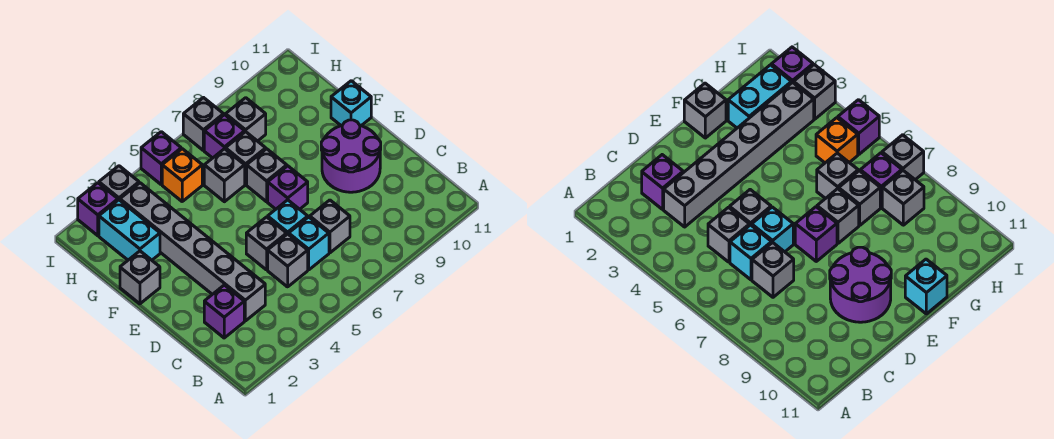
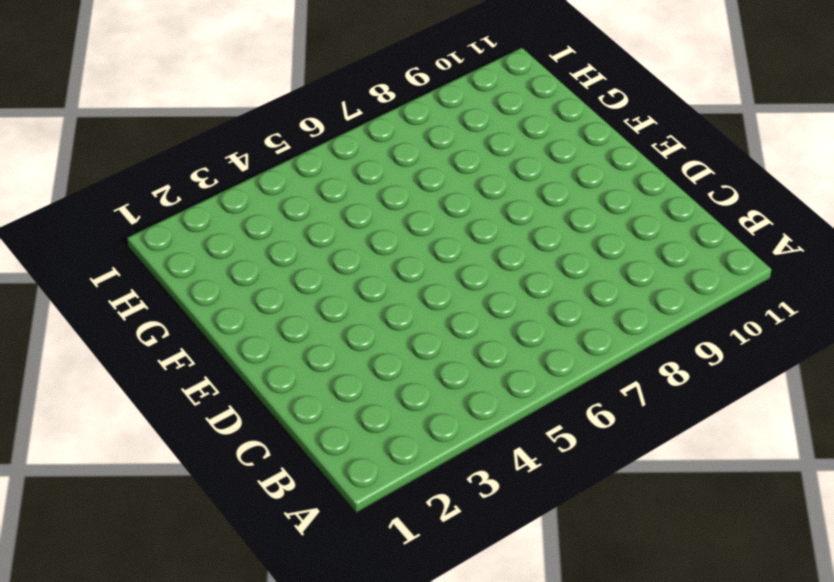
none -> purple 1x1 brick [204,285,244,338]
none -> grey 1x6 brick [120,183,265,321]
none -> grey 1x1 brick [268,234,308,287]

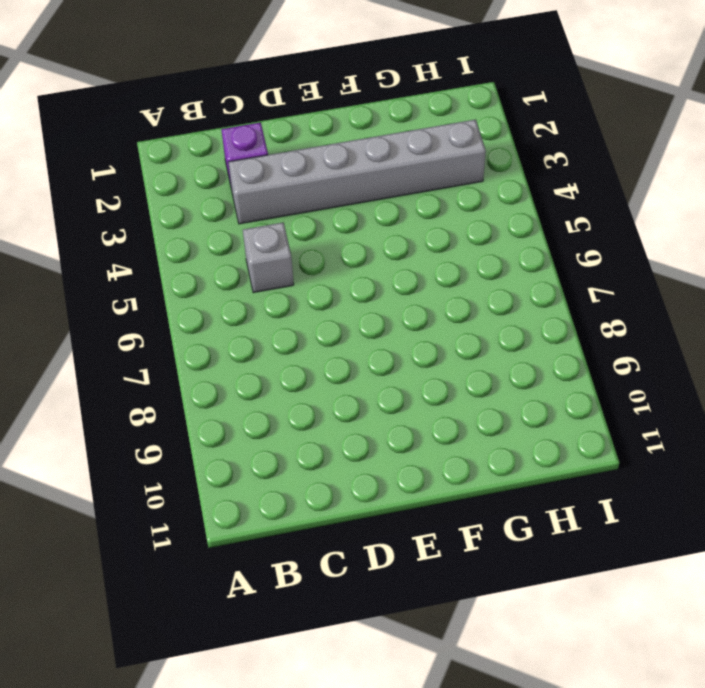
none -> cyan 1x1 brick [289,217,329,270]
none -> grey 1x1 brick [310,200,350,253]
none -> grey 1x1 brick [246,217,287,270]

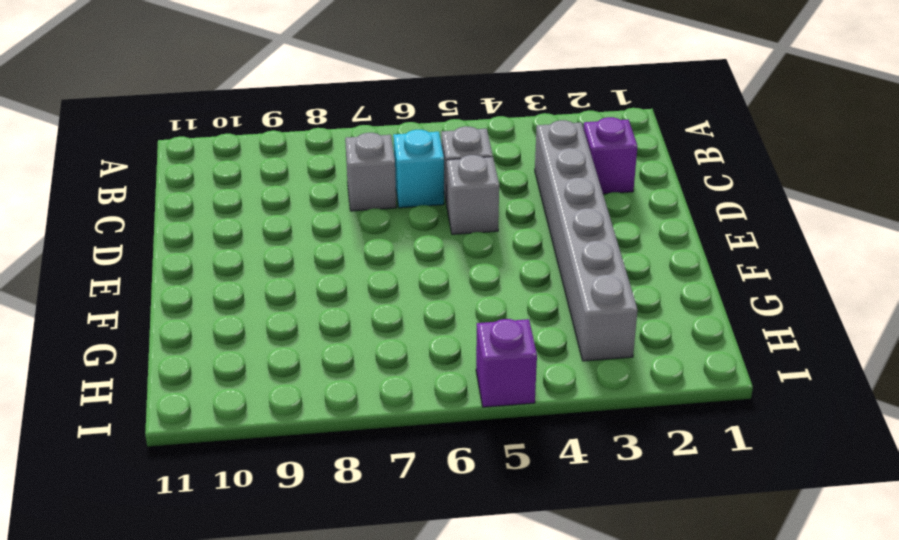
none -> cyan 1x1 brick [268,200,308,234]
none -> purple 2x2 round brick [321,120,381,192]
none -> purple 1x1 brick [268,166,308,209]

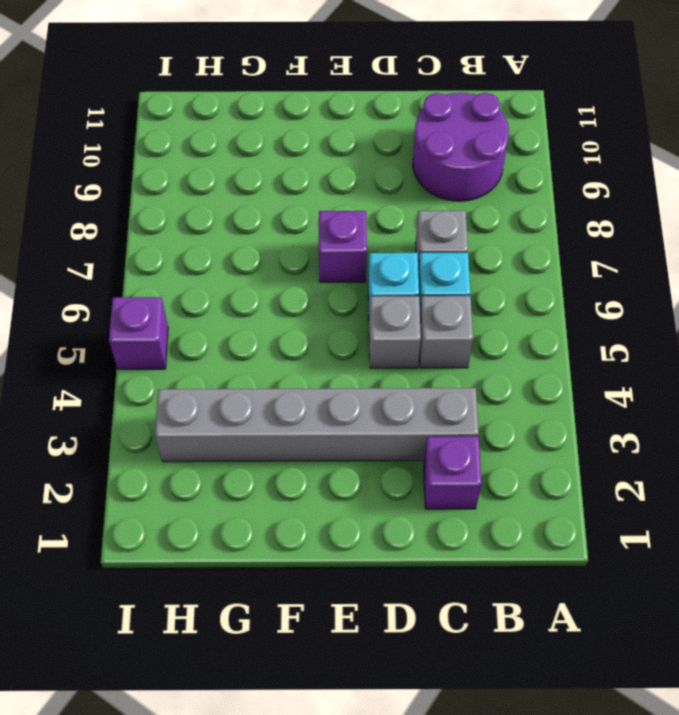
purple 2x2 round brick [413,93,509,201] -> purple 2x2 round brick moved to [321,120,381,192]
none -> grey 1x1 brick [120,251,160,304]
none -> grey 1x1 brick [247,149,287,202]
none -> cyan 1x1 brick [331,81,371,126]

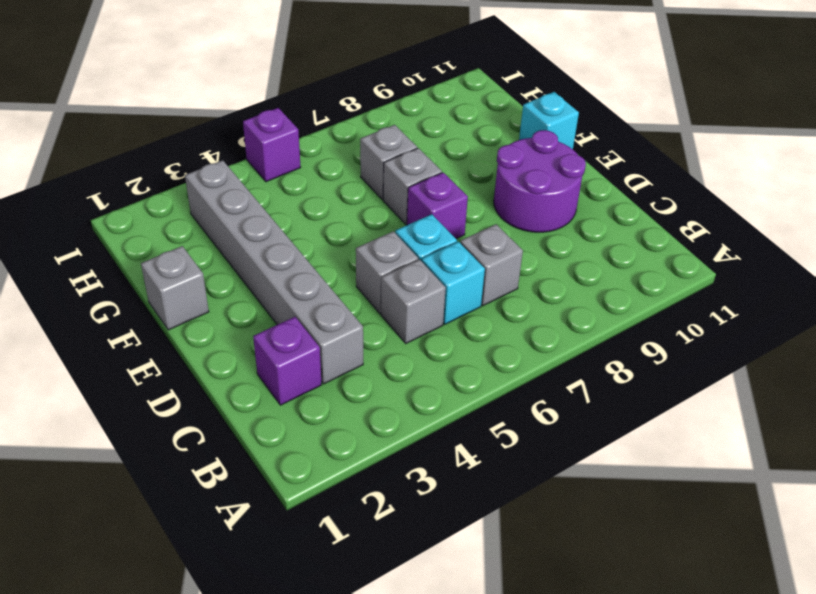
none -> cyan 1x2 brick [99,200,160,260]
none -> grey 1x1 brick [204,149,245,202]
none -> orange 1x1 brick [162,149,202,201]

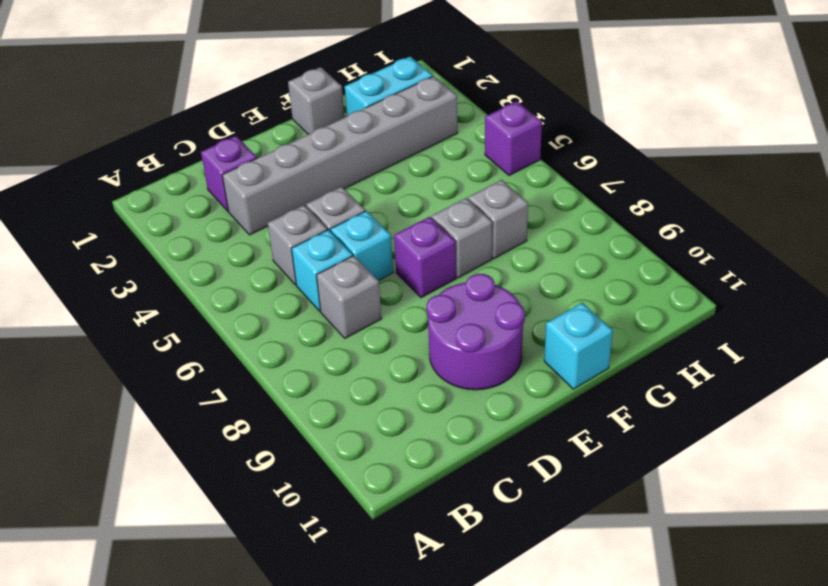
none -> grey 1x1 brick [204,149,245,202]
none -> orange 1x1 brick [162,149,202,201]
none -> purple 1x1 brick [204,115,245,158]

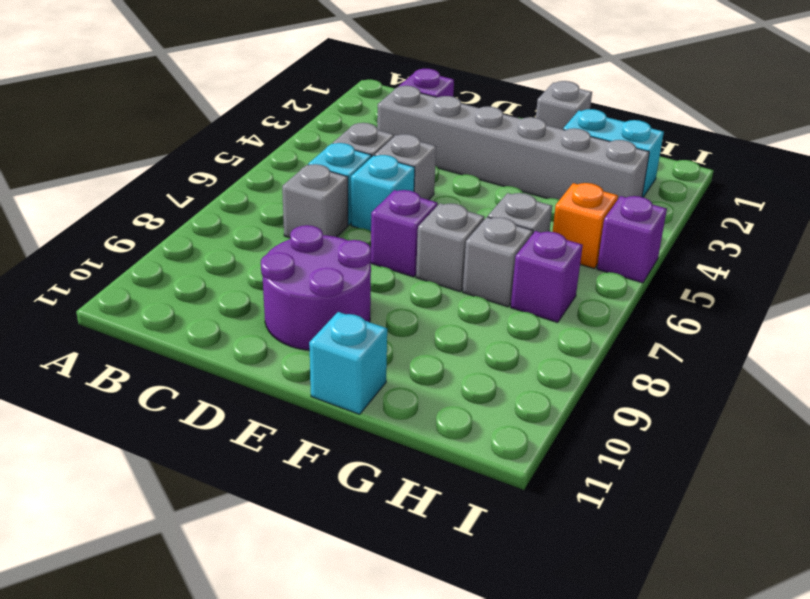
none -> grey 1x1 brick [226,98,266,141]
none -> purple 1x1 brick [78,183,118,236]
none -> grey 1x1 brick [99,166,139,200]

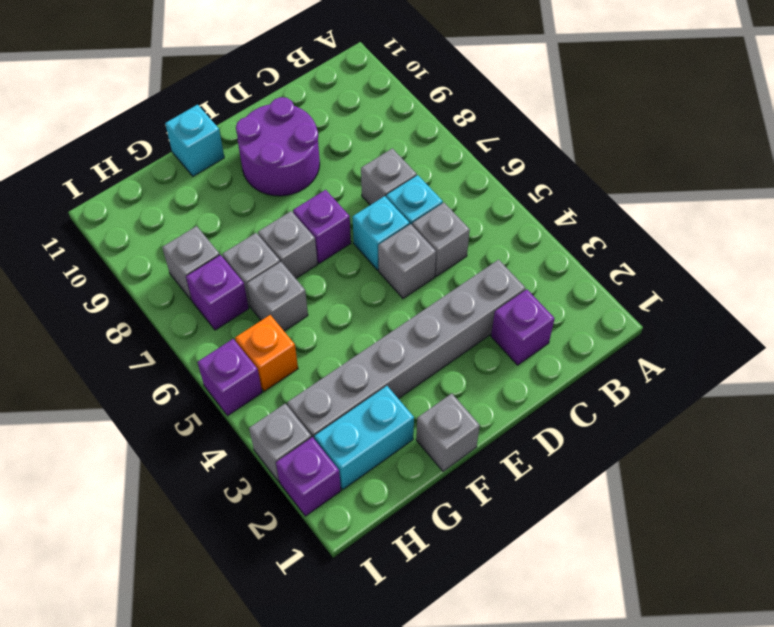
none -> grey 1x1 brick [183,98,224,150]

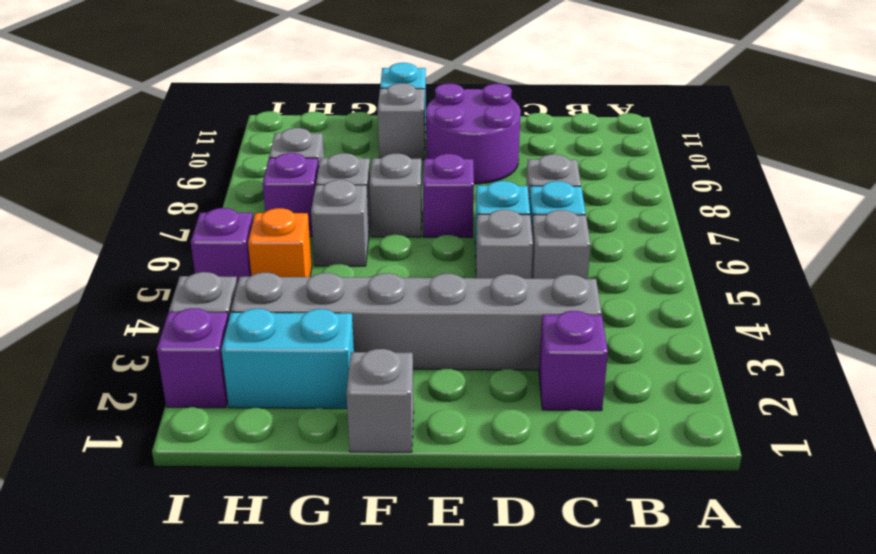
grey 1x1 brick [378,83,425,160] -> grey 1x1 brick moved to [183,98,224,150]

